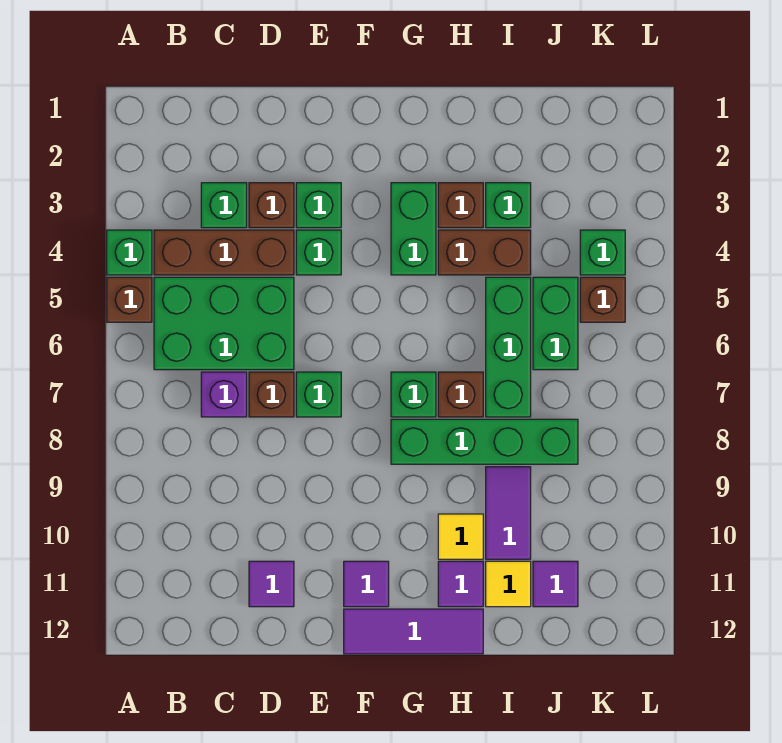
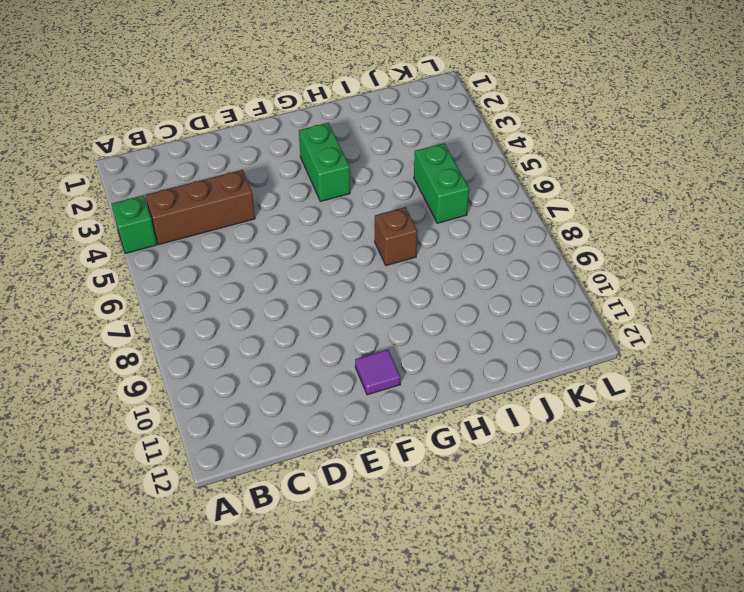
none -> brown 1x1 brick [107,277,152,322]
none -> green 2x3 brick [154,277,294,370]
none -> green 1x1 brick [201,183,247,228]
none -> purple 1x1 brick [201,372,247,417]

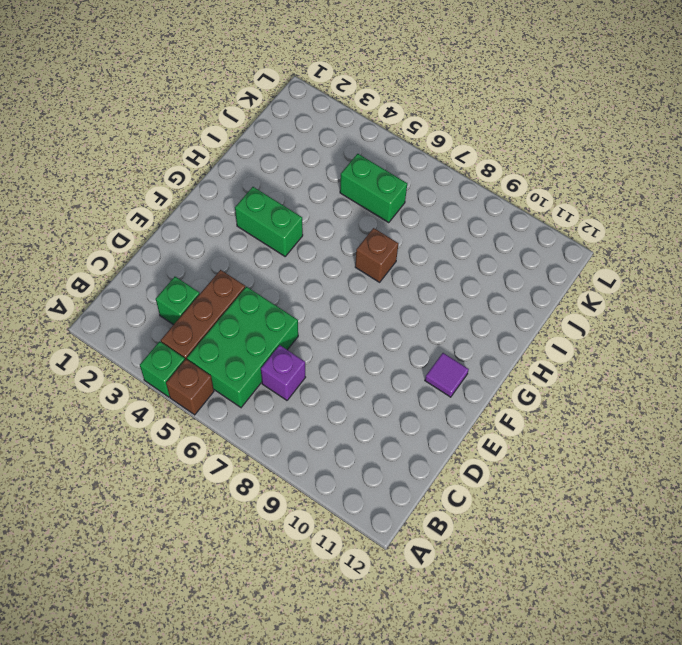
none -> brown 1x1 brick [249,183,294,228]
none -> brown 1x1 brick [249,372,294,417]
none -> purple 1x1 tile [249,561,294,607]
none -> green 1x1 brick [296,183,341,228]

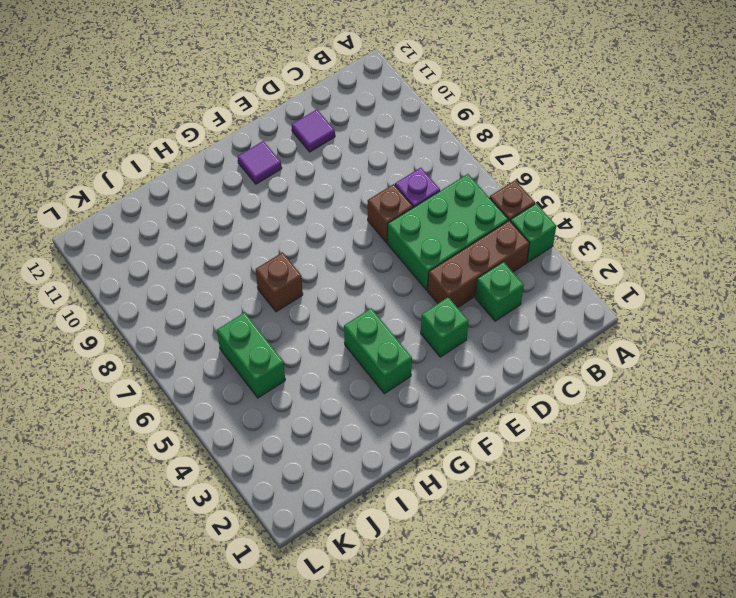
none -> brown 1x1 brick [249,183,294,228]
none -> green 1x1 brick [296,230,341,275]
none -> green 1x1 brick [296,372,341,417]
none -> purple 1x3 tile [344,609,483,654]

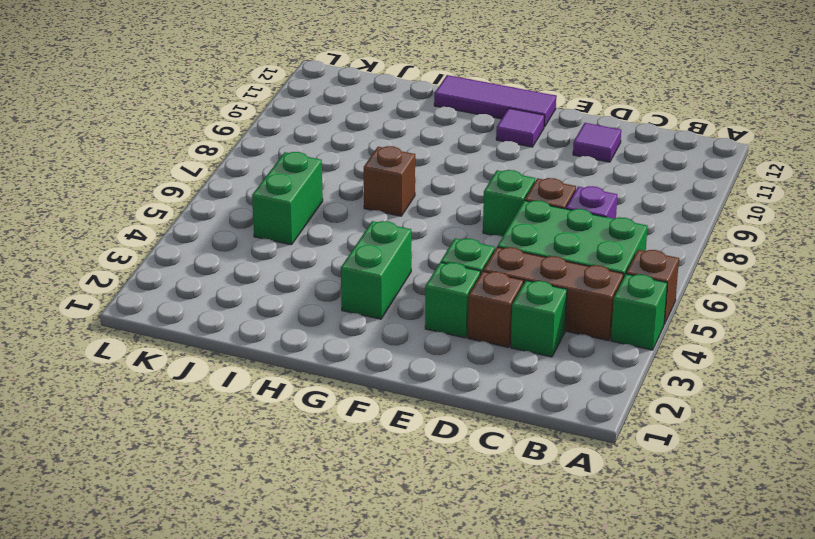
none -> green 1x1 brick [391,372,436,417]
none -> green 1x4 brick [391,419,578,464]
none -> brown 1x1 brick [438,183,483,228]
none -> brown 1x2 brick [438,230,531,275]

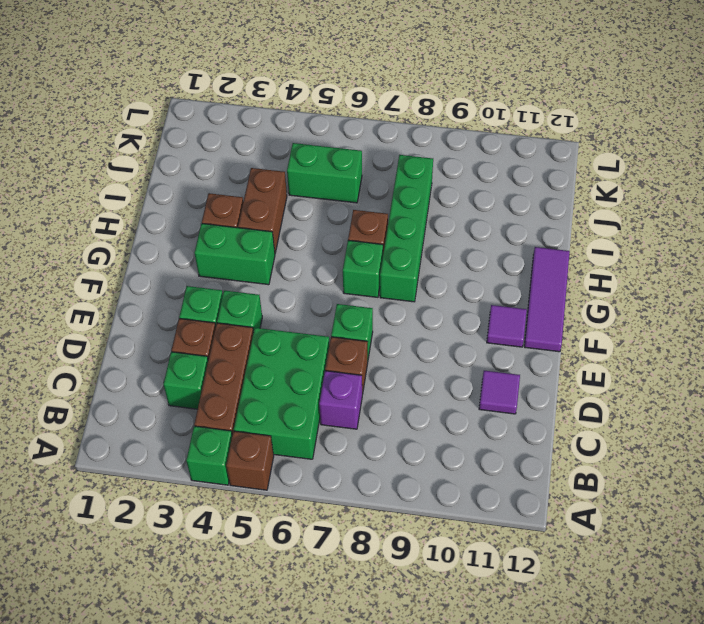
none -> yellow 1x1 tile [438,514,483,559]
none -> purple 1x1 tile [438,561,483,607]
none -> green 1x1 brick [486,183,531,228]
none -> green 1x3 brick [486,277,531,417]

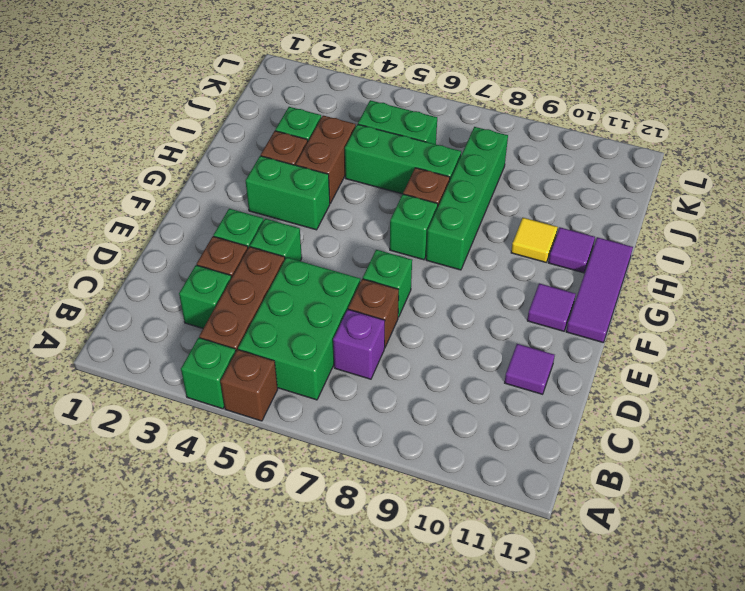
none -> purple 1x2 tile [486,467,531,559]
none -> yellow 1x1 tile [486,561,531,607]
none -> purple 1x1 tile [533,561,578,607]
none -> green 1x1 brick [580,230,625,275]

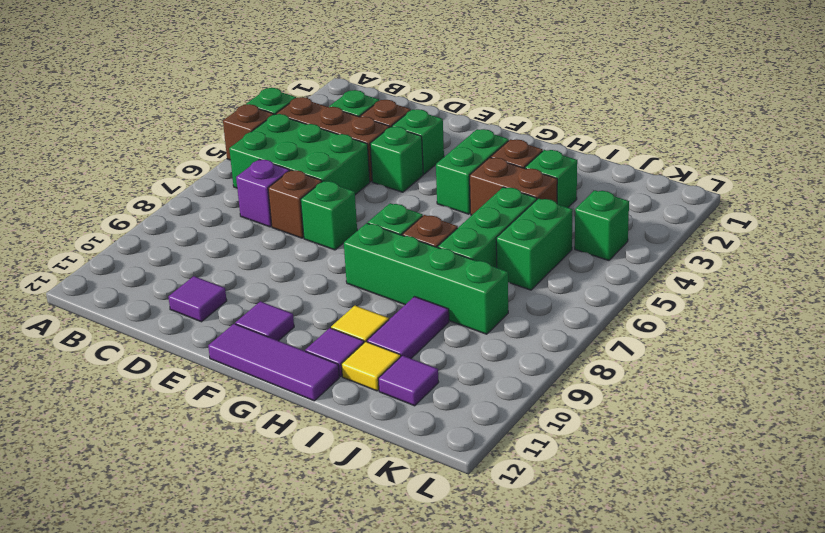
none -> brown 1x1 brick [580,277,625,322]

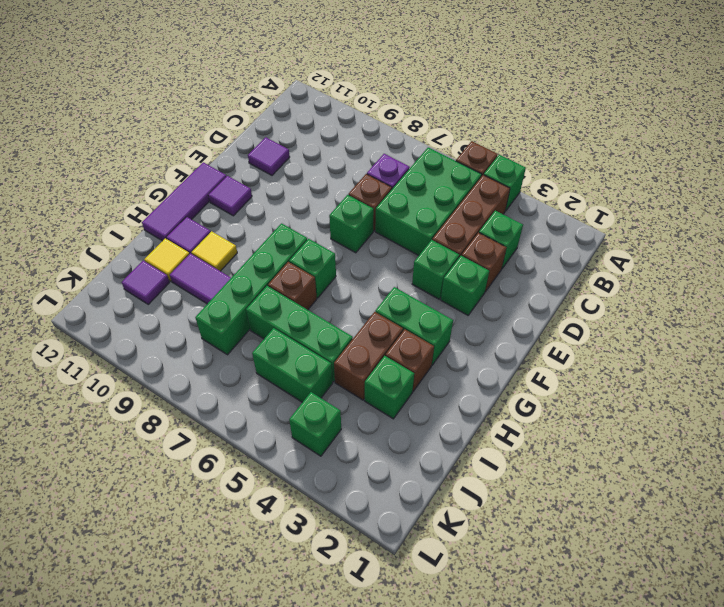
none -> brown 1x1 brick [580,277,625,322]

